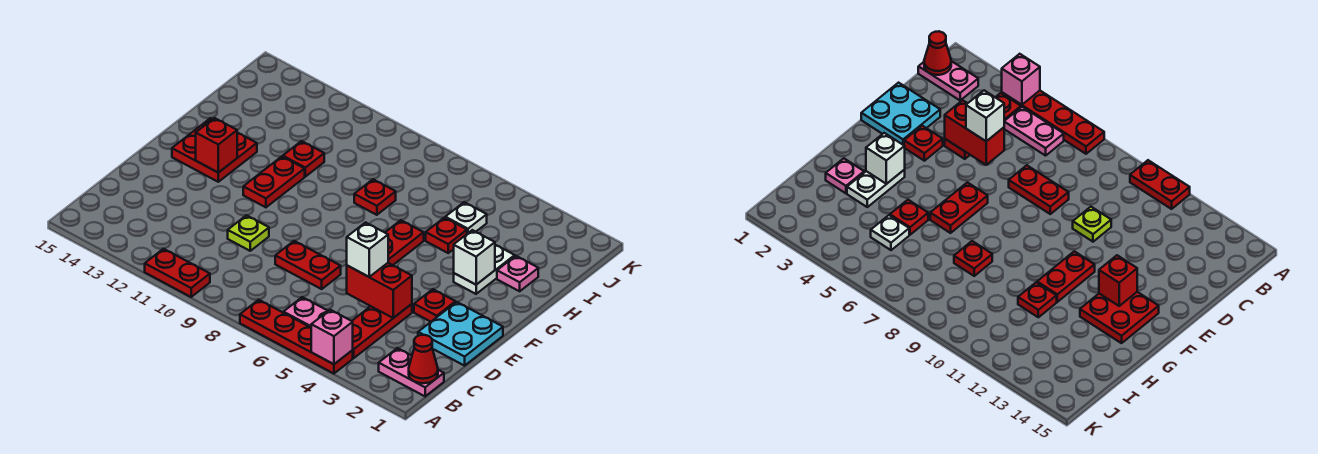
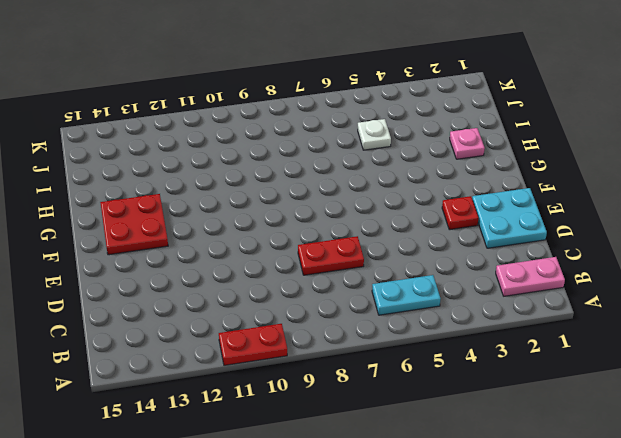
cyan 1x2 plate [372,275,441,315] -> pink 1x2 plate [283,297,328,327]
none -> red 1x4 plate [240,300,353,374]
none -> red 1x3 plate [352,304,412,358]
none -> lime 1x1 plate [228,215,269,251]

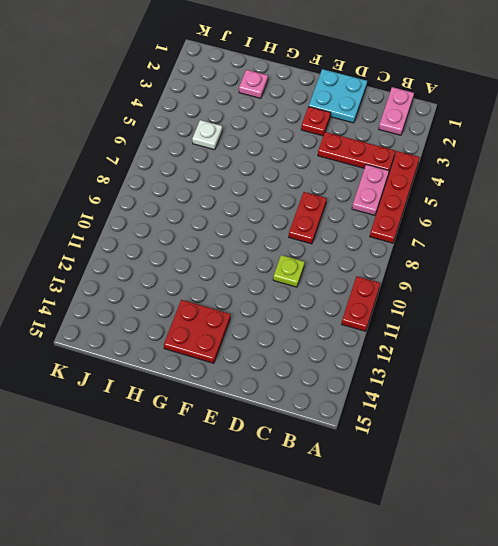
none -> red 1x2 plate [385,220,424,265]
none -> red 1x2 plate [243,156,305,207]
none -> white 1x2 plate [454,245,515,294]

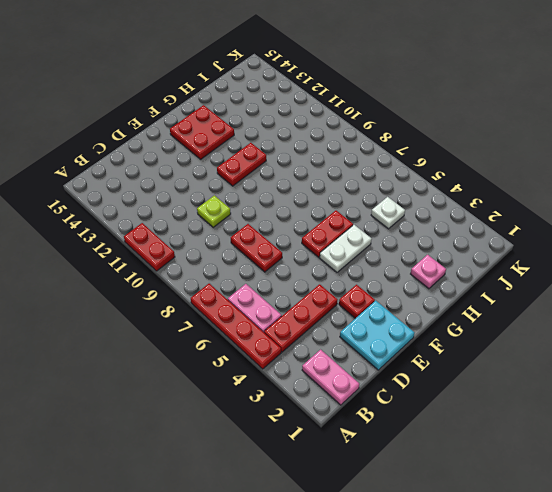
white 1x2 plate [320,225,372,272] -> white 1x2 plate moved to [454,245,515,294]
none -> red 1x1 plate [426,217,467,253]
none -> red 1x1 plate [354,179,396,215]
none -> red 1x1 plate [283,141,324,177]

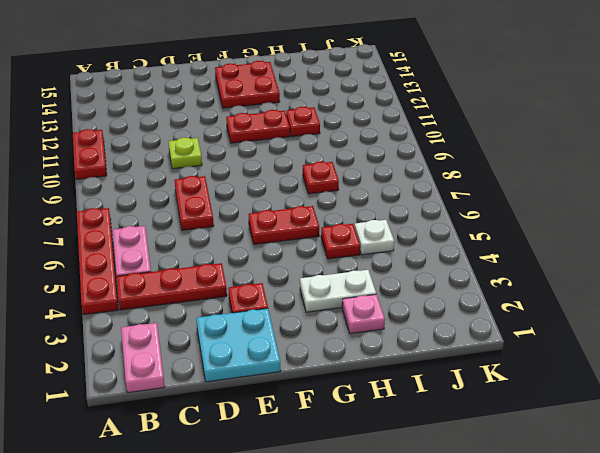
none -> pink 1x1 brick [311,310,353,364]
none -> red 1x1 cone [409,335,438,383]
none -> red 1x2 brick [347,263,412,318]

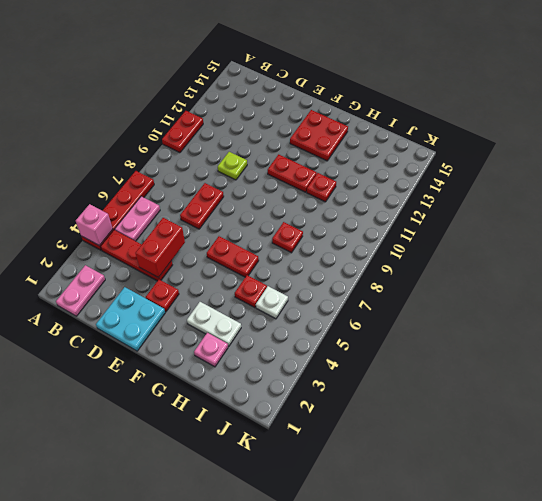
none -> red 1x1 cone [409,335,438,383]
none -> red 1x1 brick [196,118,237,173]
none -> white 1x1 brick [454,230,495,285]

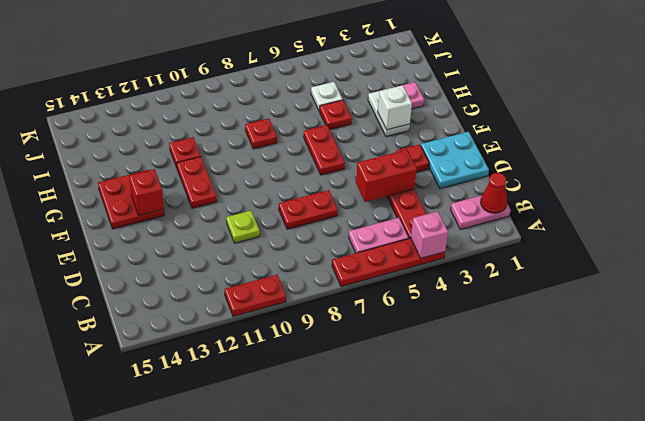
none -> white 1x1 brick [347,222,388,277]

